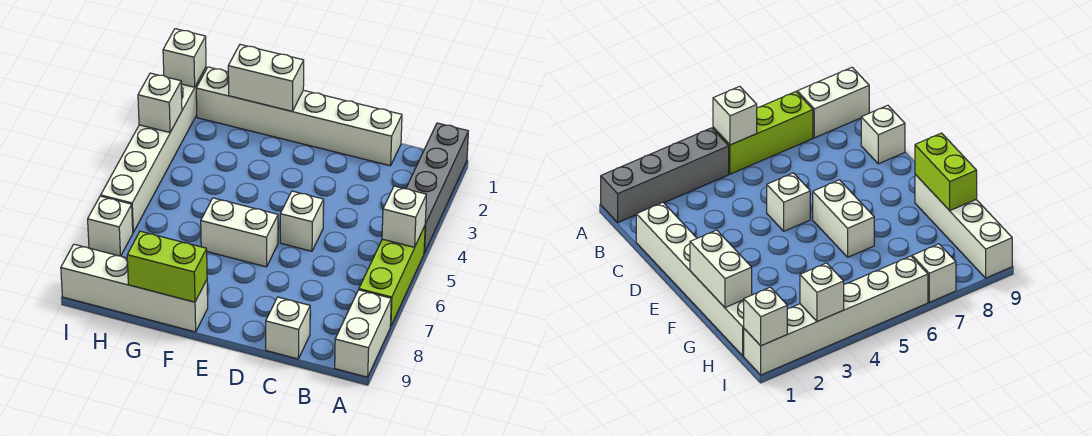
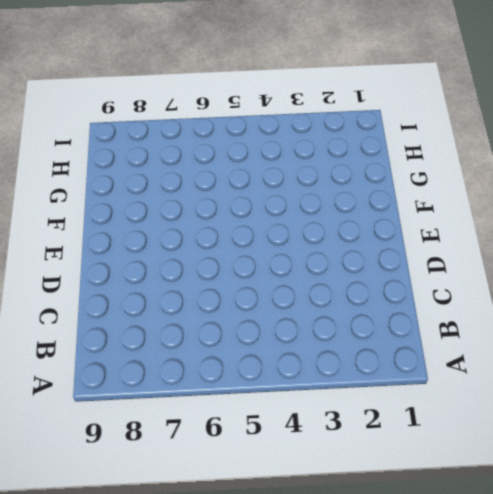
none -> grey 1x4 brick [406,123,468,253]
none -> lime 1x3 brick [359,226,425,327]
none -> white 1x2 brick [335,290,391,377]

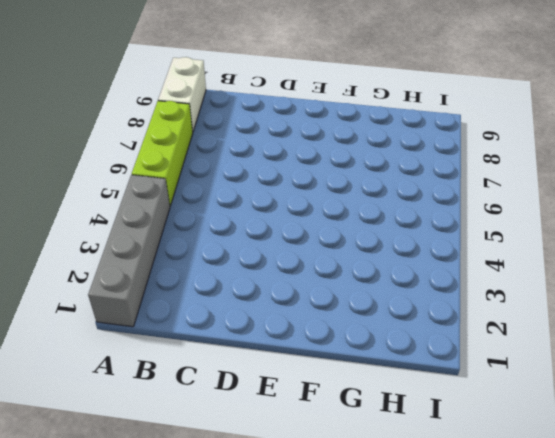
none -> white 1x6 brick [196,67,402,166]
none -> white 1x1 brick [266,297,310,359]
none -> white 1x1 brick [280,191,324,251]

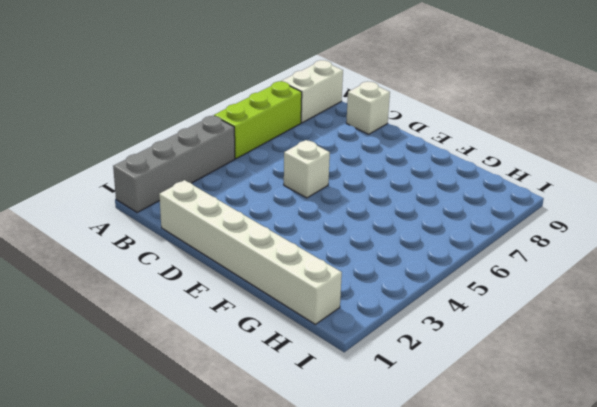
none -> white 1x2 brick [201,198,278,267]
none -> white 1x4 brick [61,244,208,332]
none -> white 1x6 brick [101,67,206,232]

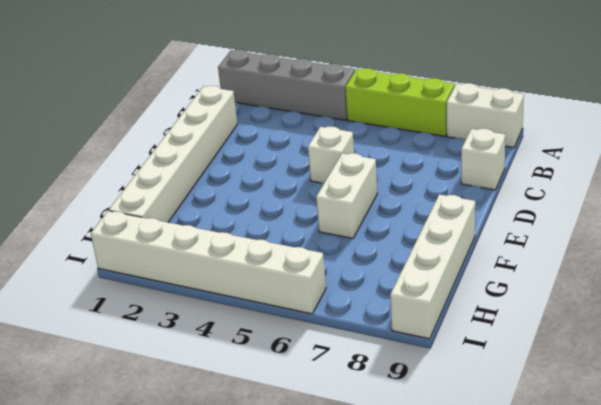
none -> white 1x1 brick [88,196,133,256]
none -> white 1x1 brick [382,186,426,247]
none -> white 1x2 brick [228,45,304,111]

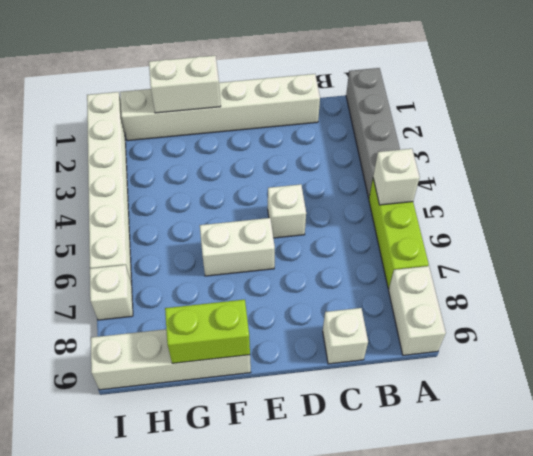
none -> white 1x1 brick [163,29,206,87]
none -> white 1x1 brick [138,73,182,132]

